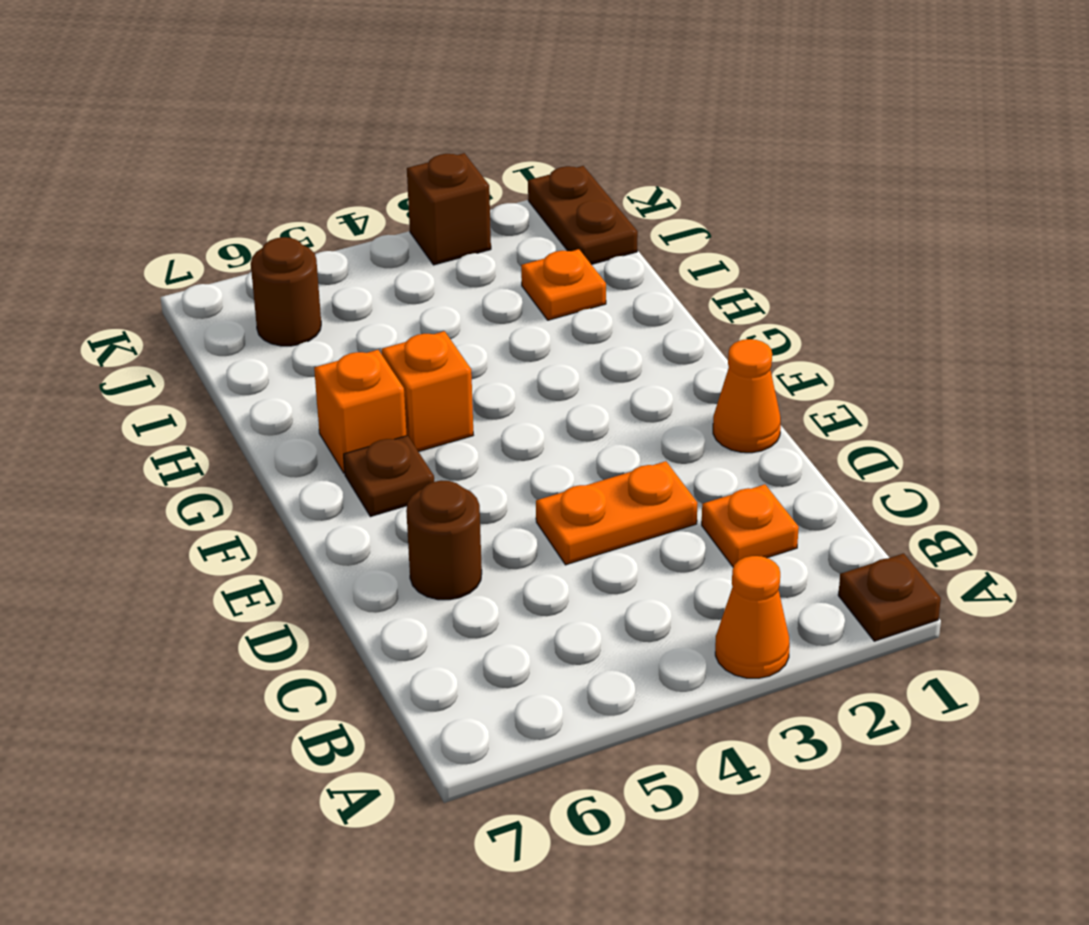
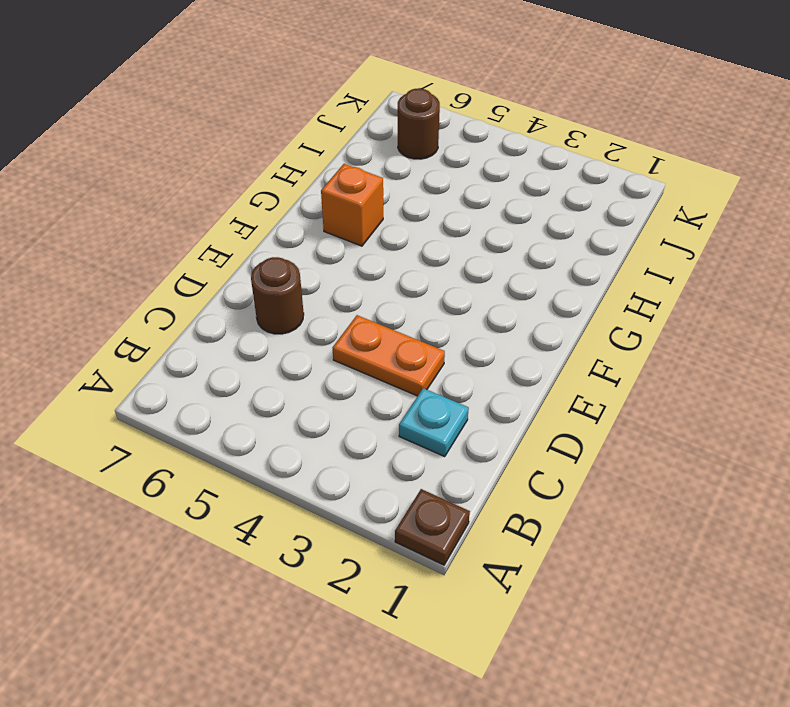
cyan 1x1 plate [399,388,469,456] -> orange 1x1 plate [702,484,799,567]
none -> orange 1x1 cone [715,556,790,678]
none -> orange 1x1 cone [713,339,781,453]
none -> brown 1x1 plate [344,436,434,517]

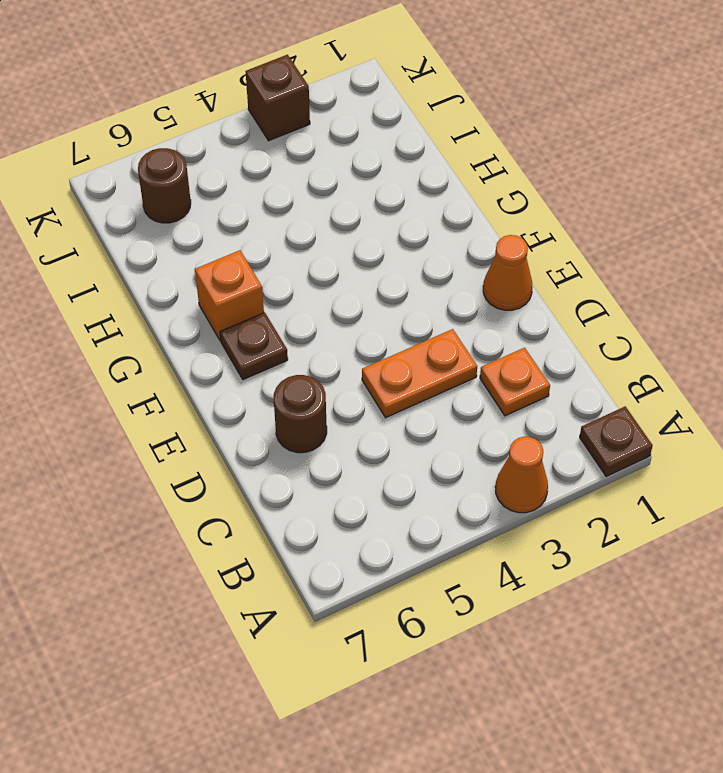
none -> orange 1x1 brick [382,331,473,452]
none -> orange 1x1 plate [521,249,606,320]
none -> brown 1x2 plate [528,166,638,265]

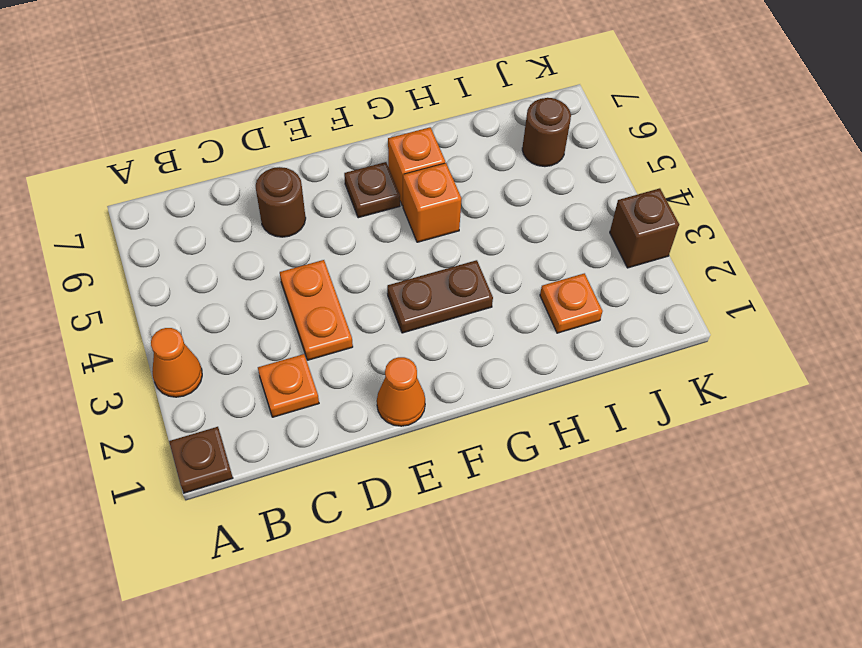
brown 1x2 plate [387,260,493,333] -> brown 1x2 plate moved to [528,166,638,265]

